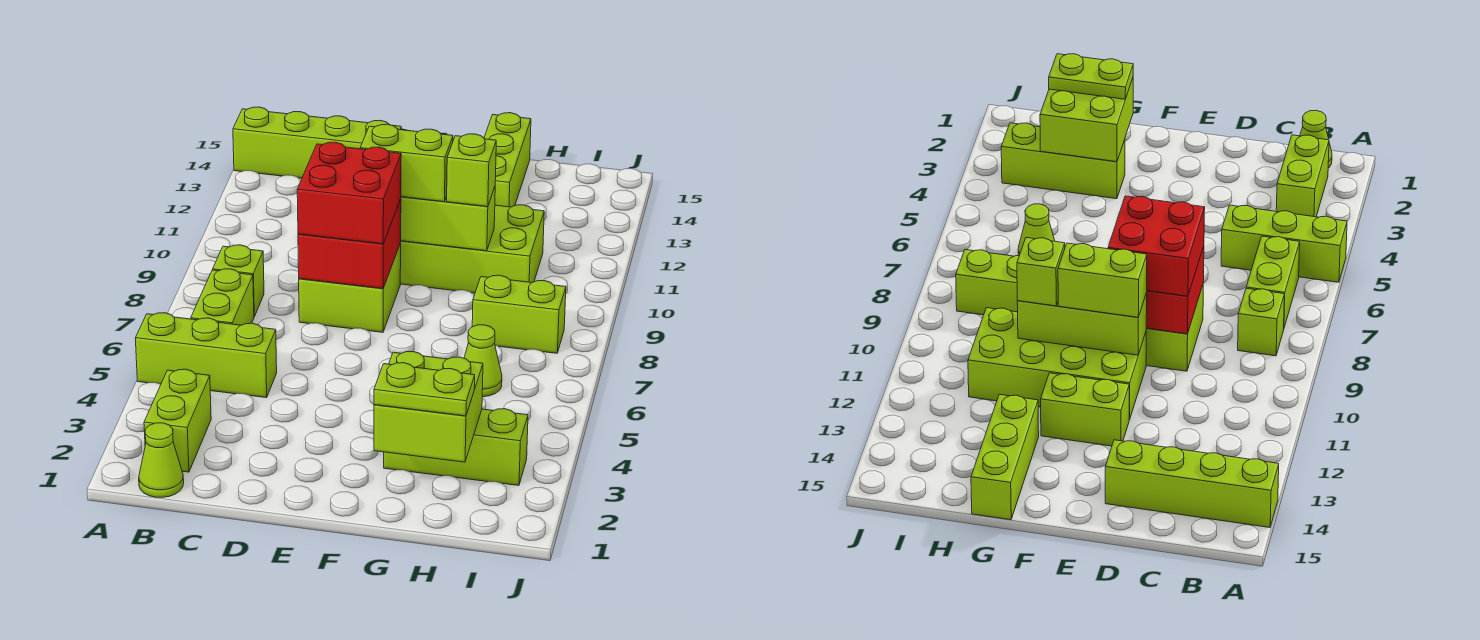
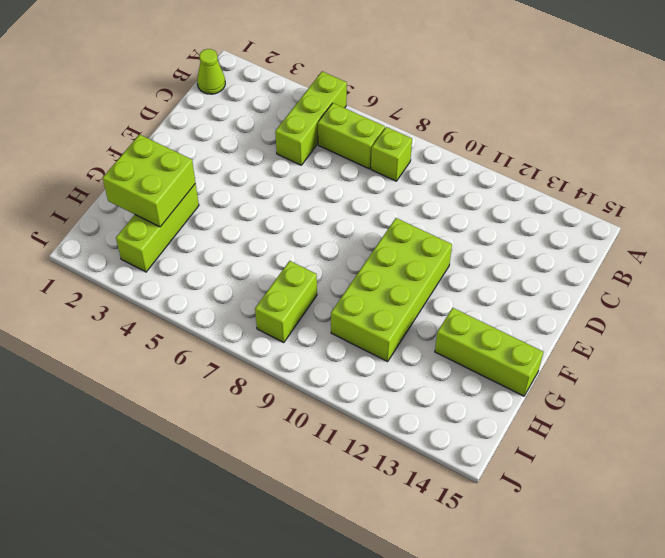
none -> lime 1x4 brick [233,107,401,178]
none -> lime 1x2 brick [144,369,211,472]
none -> lime 2x2 brick [299,243,401,332]

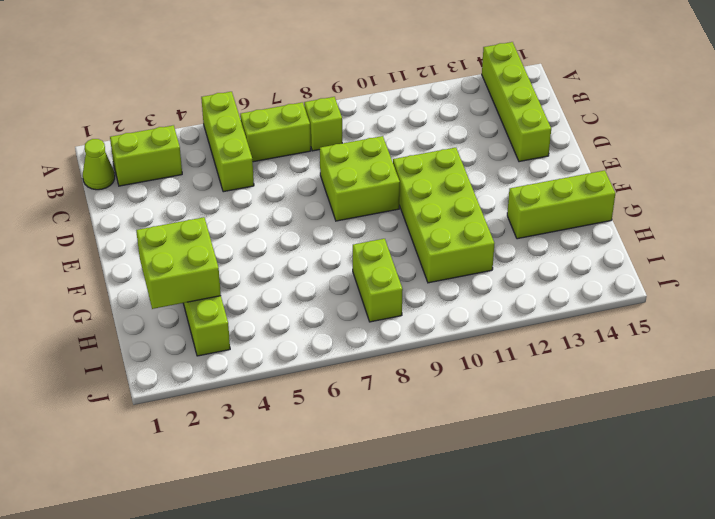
none -> lime 1x2 brick [1041,373,1129,446]
none -> lime 1x1 cone [464,325,502,397]
none -> red 2x2 brick [298,199,401,289]

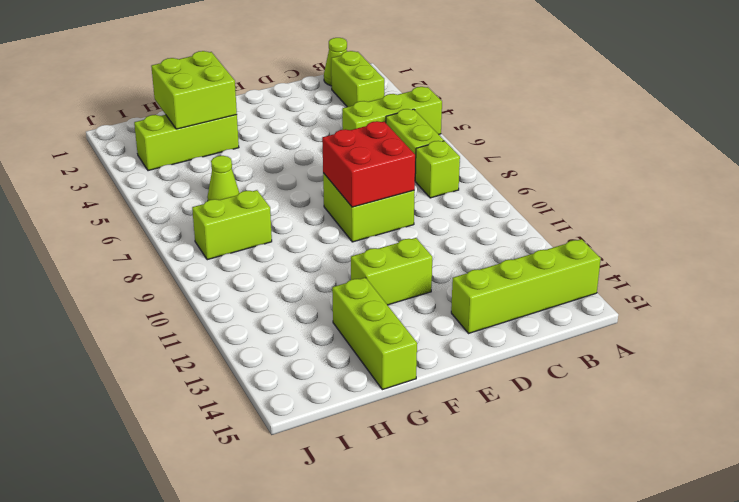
none -> lime 2x4 brick [400,205,544,293]
none -> lime 1x3 brick [401,187,495,251]
none -> red 2x2 brick [297,142,401,244]

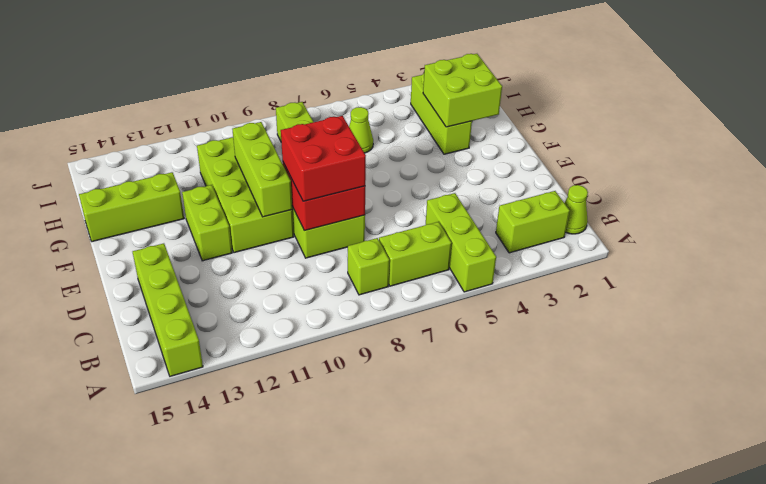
none -> lime 1x2 brick [360,124,453,202]
none -> lime 1x2 plate [374,363,475,416]
none -> lime 1x1 brick [447,134,496,207]

